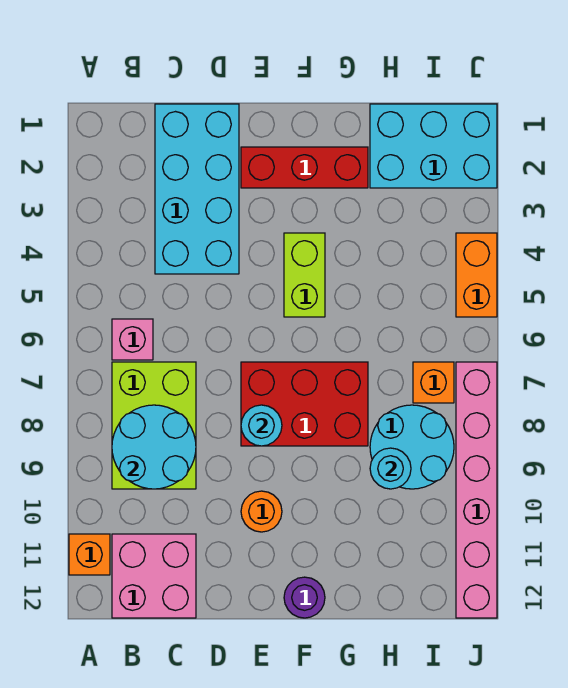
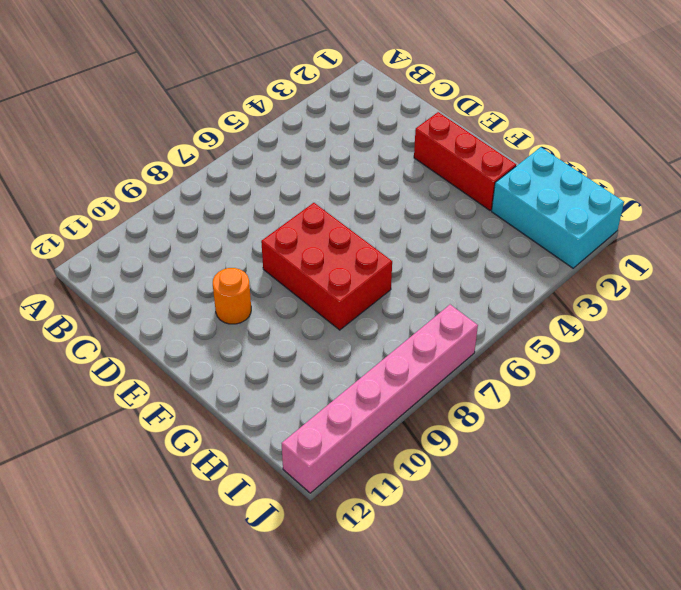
none -> orange 1x1 brick [69,534,110,575]
none -> pink 1x1 brick [112,319,153,360]
none -> lime 2x3 brick [112,362,196,489]

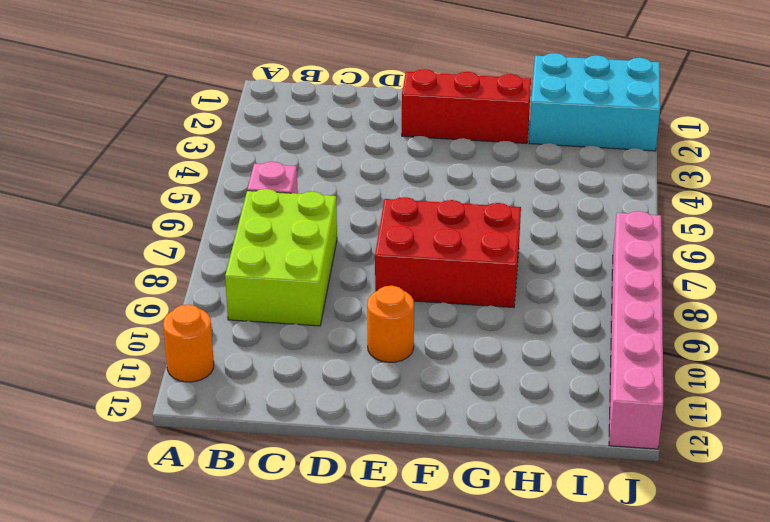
orange 1x1 round brick [163,304,214,382] -> orange 1x1 brick [69,534,110,575]
none -> pink 2x2 brick [112,534,196,618]
none -> cyan 2x4 brick [155,104,239,274]
none -> lime 1x2 brick [284,233,325,317]

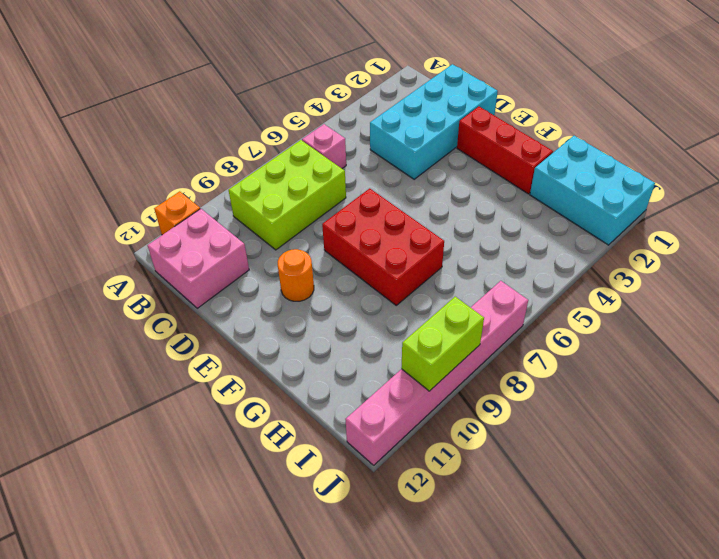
lime 1x2 brick [401,297,484,391] -> lime 1x2 brick moved to [284,233,325,317]
none -> purple 1x1 round brick [284,577,325,618]
none -> cyan 2x2 round brick [370,405,454,489]
none -> orange 1x1 brick [413,362,454,403]

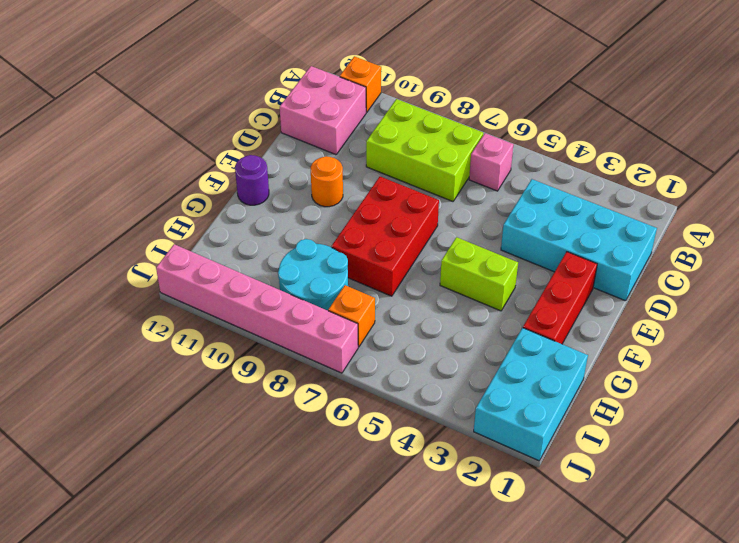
none -> orange 1x2 brick [456,233,497,317]
none -> cyan 2x2 round brick [112,405,196,489]
none -> cyan 1x1 round brick [241,405,282,446]

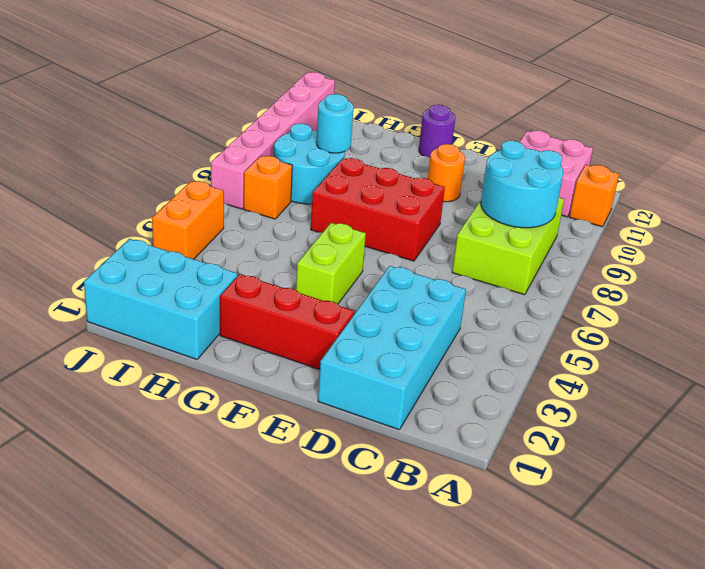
none -> pink 1x1 brick [112,319,153,360]
none -> cyan 1x1 round brick [241,405,282,446]

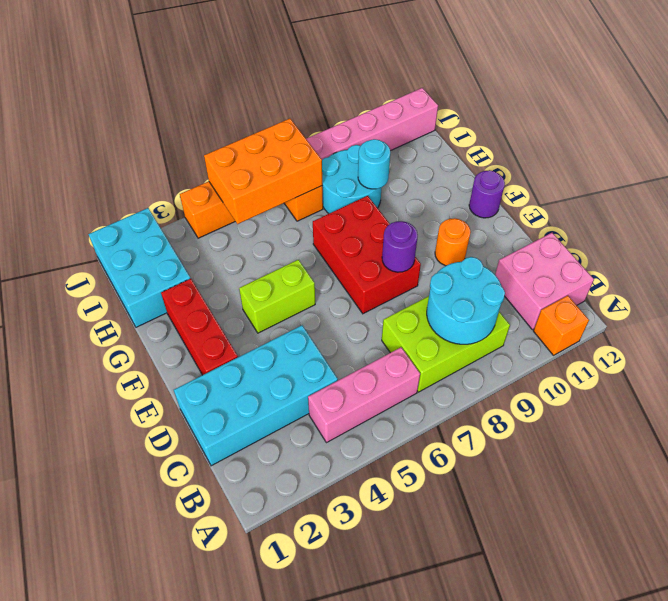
pink 1x3 brick [308,347,420,443] -> pink 1x1 brick [112,319,153,360]
purple 1x1 round brick [382,221,418,272] -> cyan 1x1 round brick [241,405,282,446]
orange 2x3 brick [204,119,322,224] -> none

